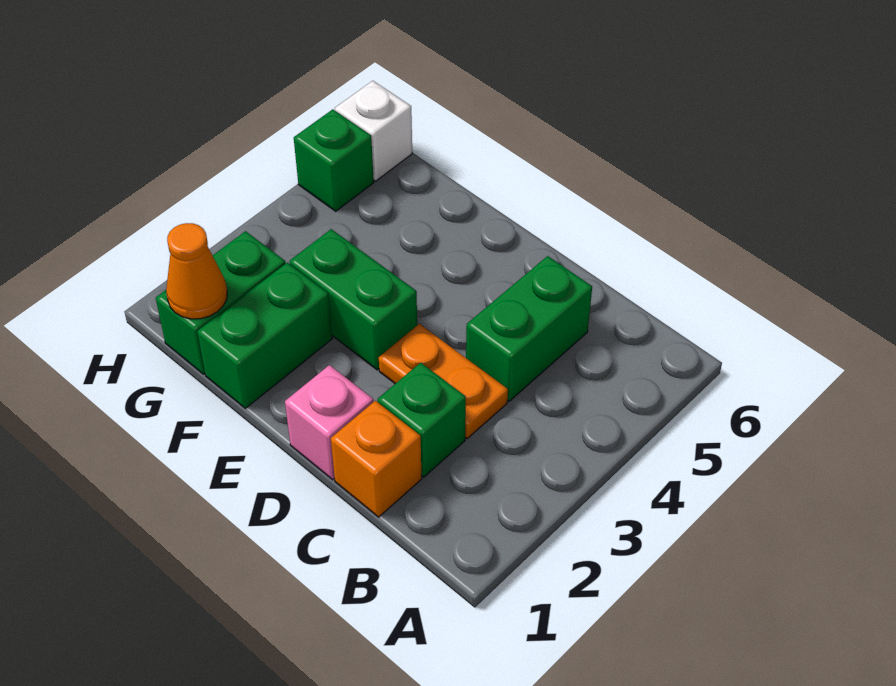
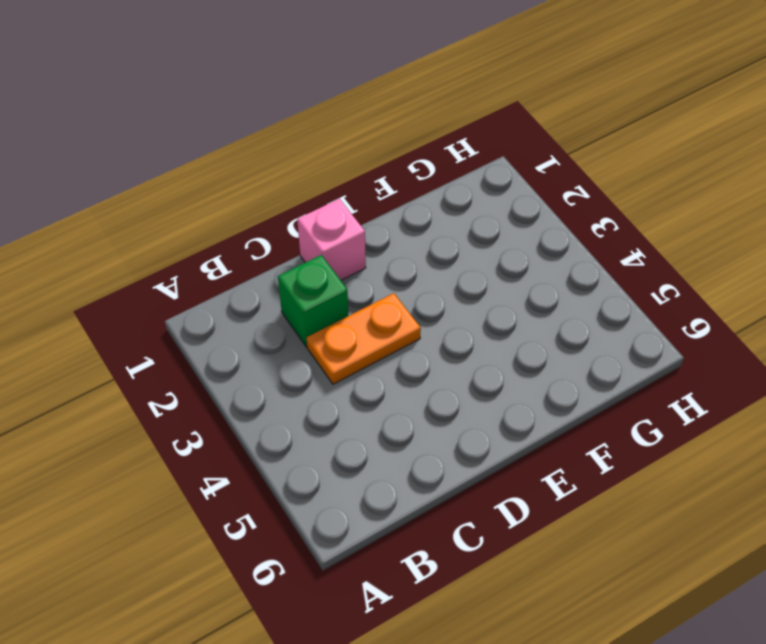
none -> orange 1x1 brick [331,401,422,517]
none -> green 1x2 brick [466,256,592,401]

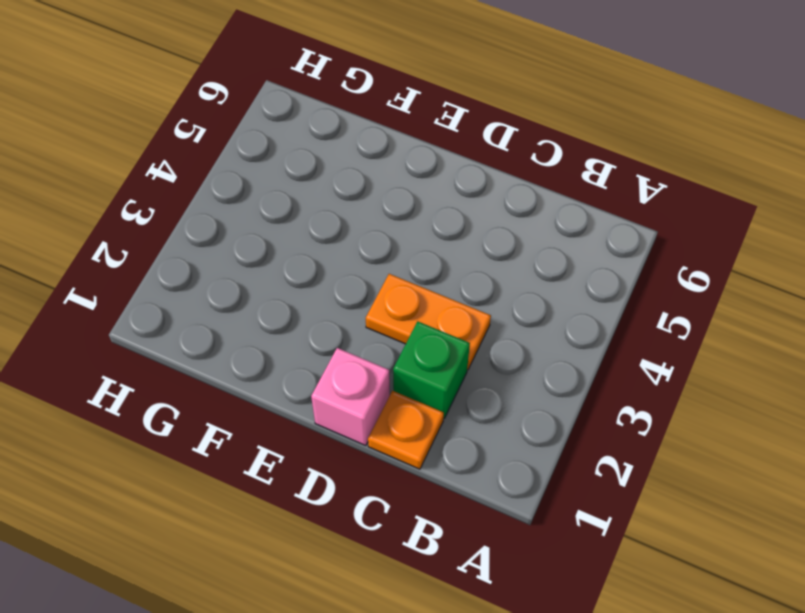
orange 1x1 plate [368,391,444,469] -> orange 1x1 brick [331,401,422,517]
none -> green 1x2 brick [466,256,592,401]
none -> green 1x2 brick [290,229,417,370]

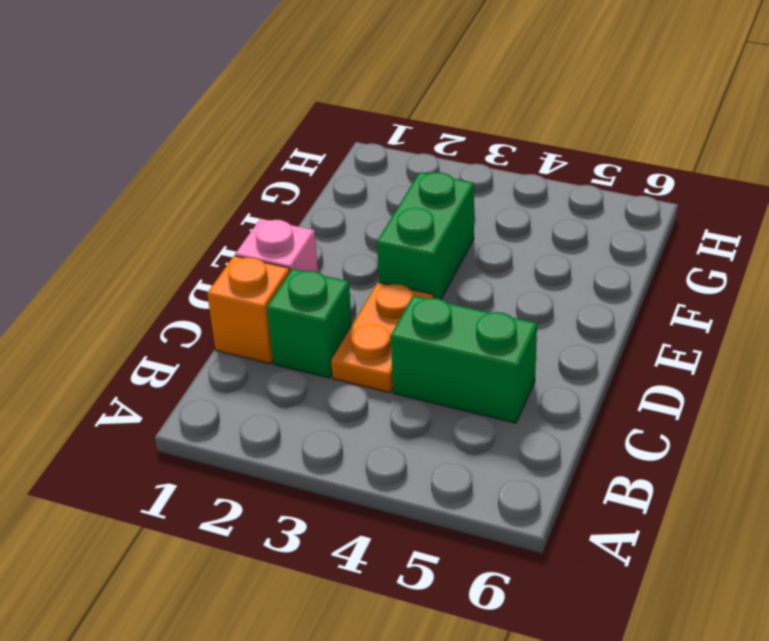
none -> green 1x2 brick [197,263,332,408]
none -> green 1x2 brick [156,231,286,374]

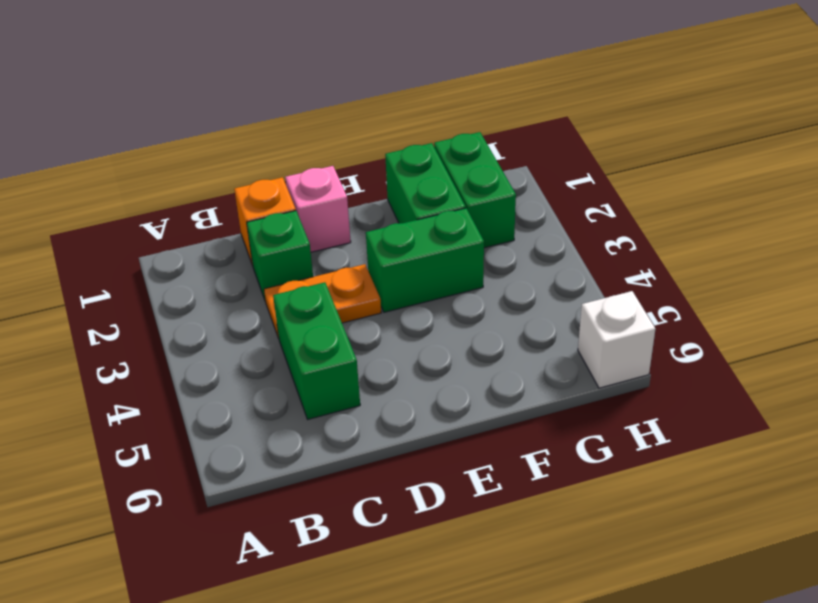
none -> green 1x1 brick [294,109,374,211]
none -> orange 1x1 cone [166,223,227,319]

